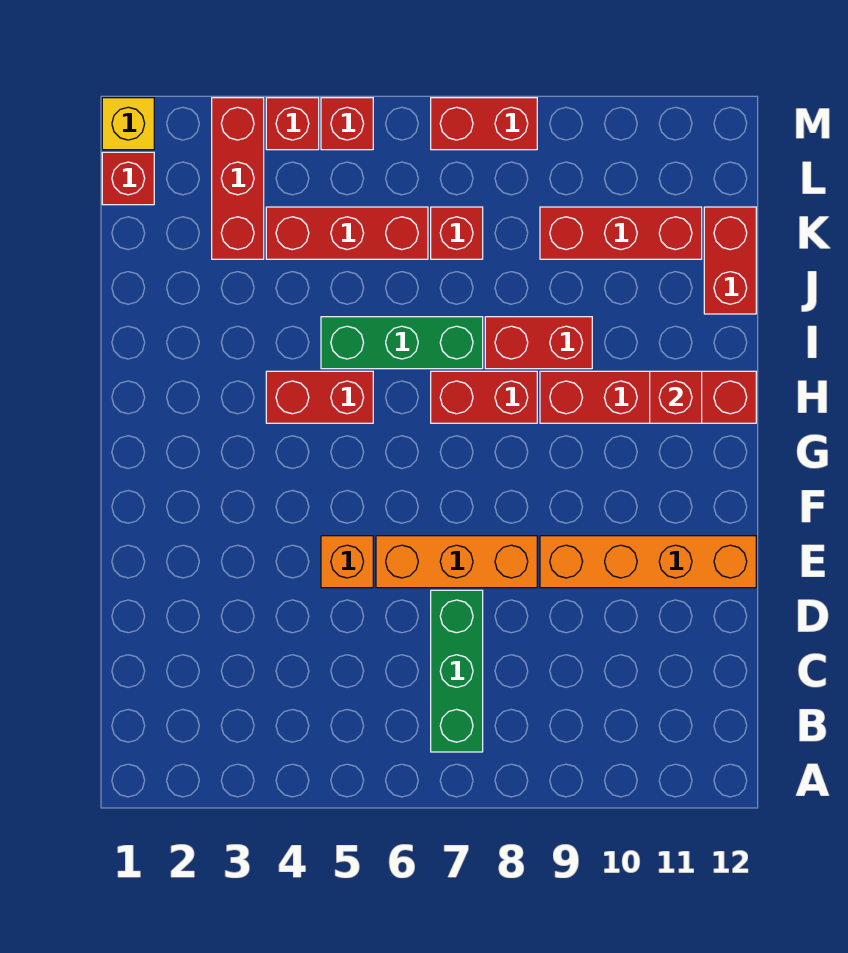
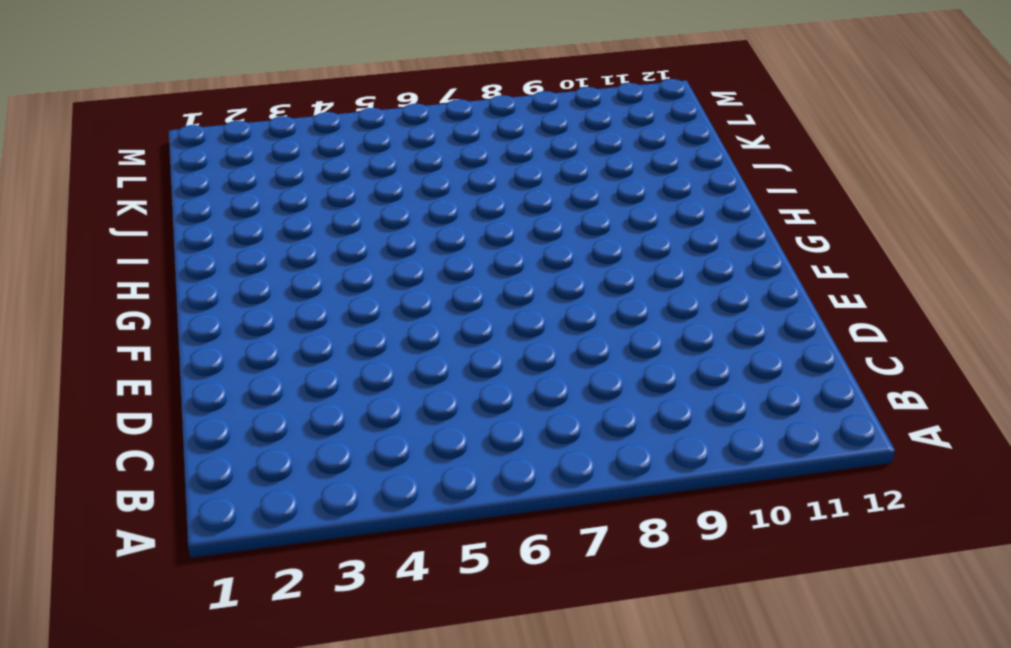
none -> green 1x3 brick [431,590,483,752]
none -> orange 1x1 brick [321,536,373,588]
none -> orange 1x3 brick [376,536,537,588]

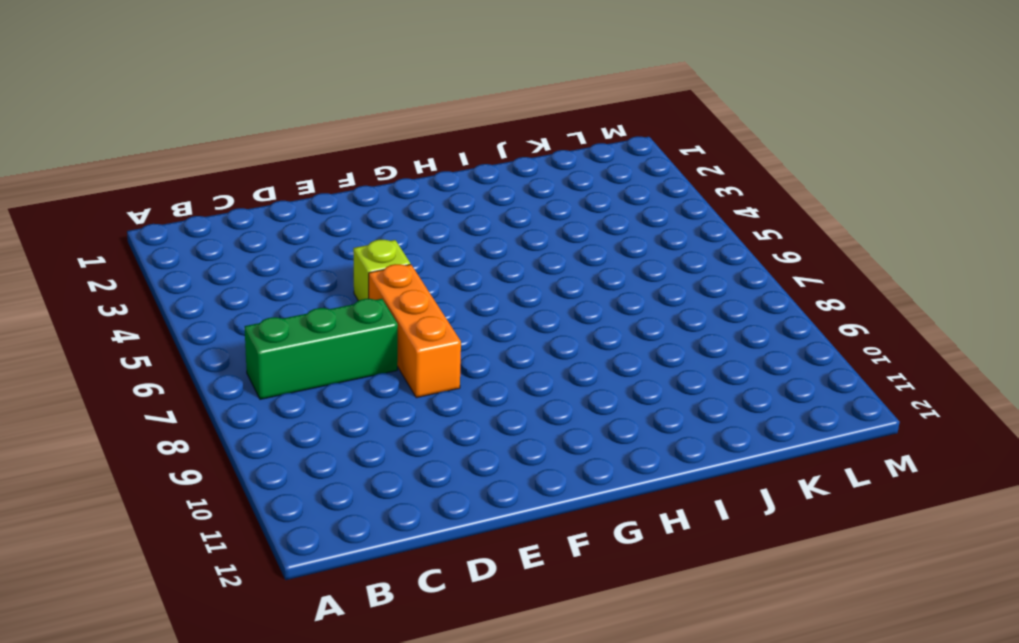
lime 1x1 brick [353,240,410,301] -> orange 1x1 brick [321,536,373,588]
none -> orange 1x4 brick [540,536,756,588]
none -> red 1x2 brick [266,371,373,423]
none -> red 1x2 brick [431,371,537,423]

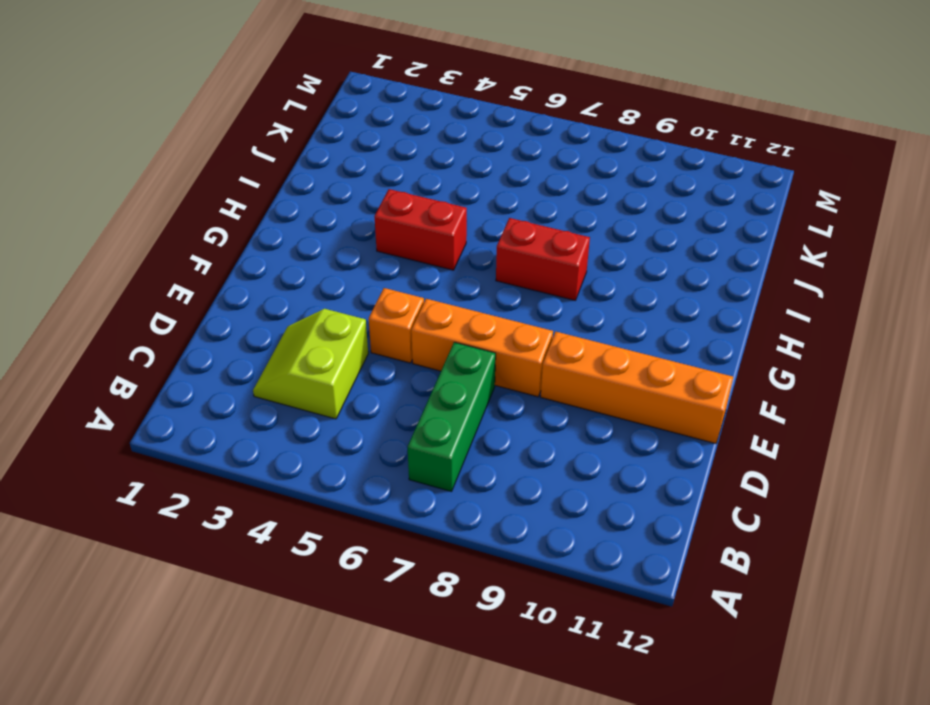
lime 2x2 slope [253,309,368,419] -> none
none -> red 1x4 brick [540,371,756,423]
none -> green 1x3 brick [321,317,483,369]
none -> red 1x2 brick [485,317,592,369]

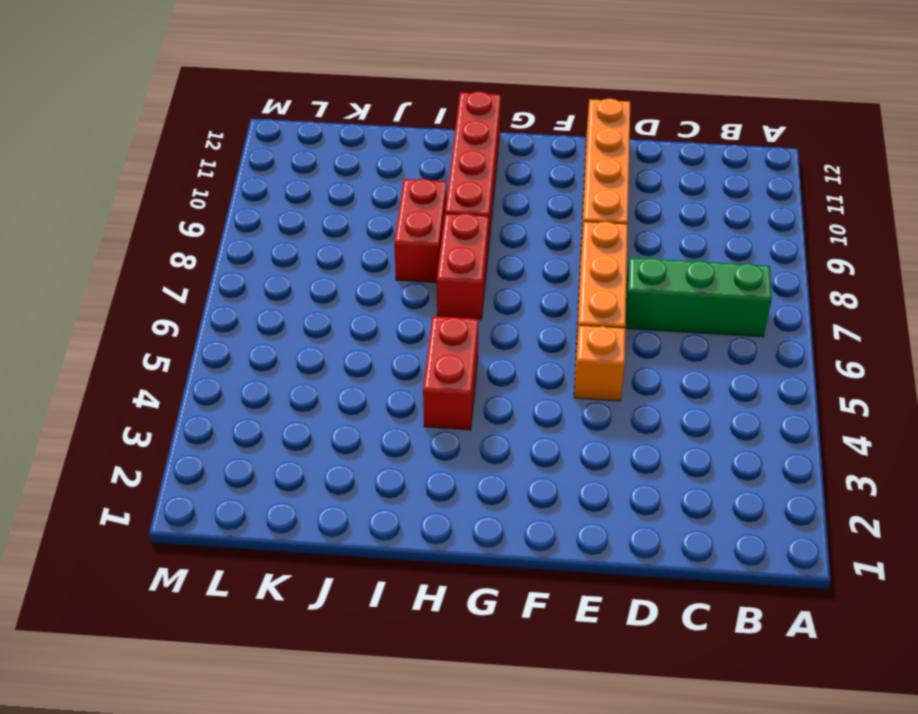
none -> green 1x3 brick [321,317,483,369]
none -> red 1x2 brick [704,207,756,314]
none -> red 1x3 brick [212,98,264,259]

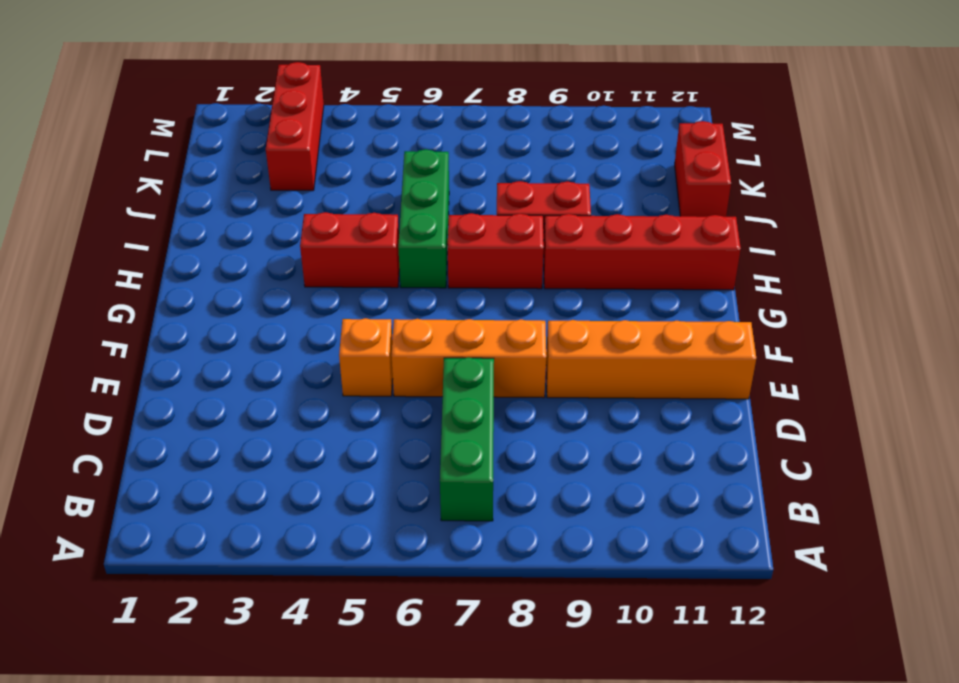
green 1x3 brick [398,149,449,288] -> green 1x3 brick turned to [321,317,483,369]
none -> red 1x3 brick [266,207,428,259]
none -> red 1x1 brick [431,207,483,259]
none -> red 1x3 brick [540,207,702,259]

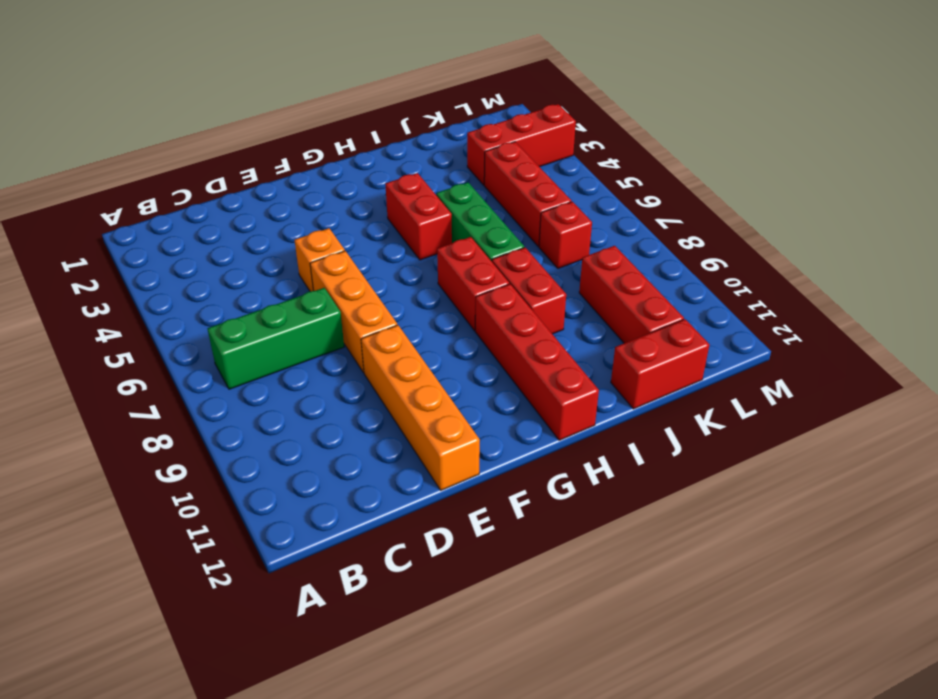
none -> red 1x1 brick [102,152,154,205]
none -> yellow 1x1 brick [102,98,154,150]
none -> red 1x1 brick [266,98,319,150]

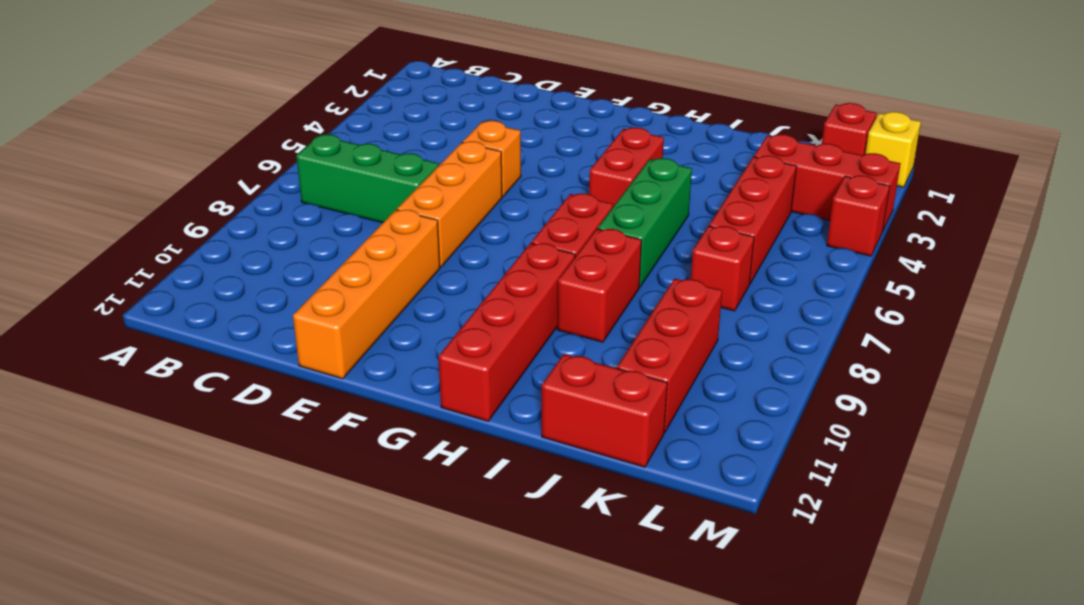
none -> red 1x1 brick [321,98,373,150]
none -> red 1x2 brick [431,98,537,150]
none -> red 1x1 brick [650,371,702,423]

